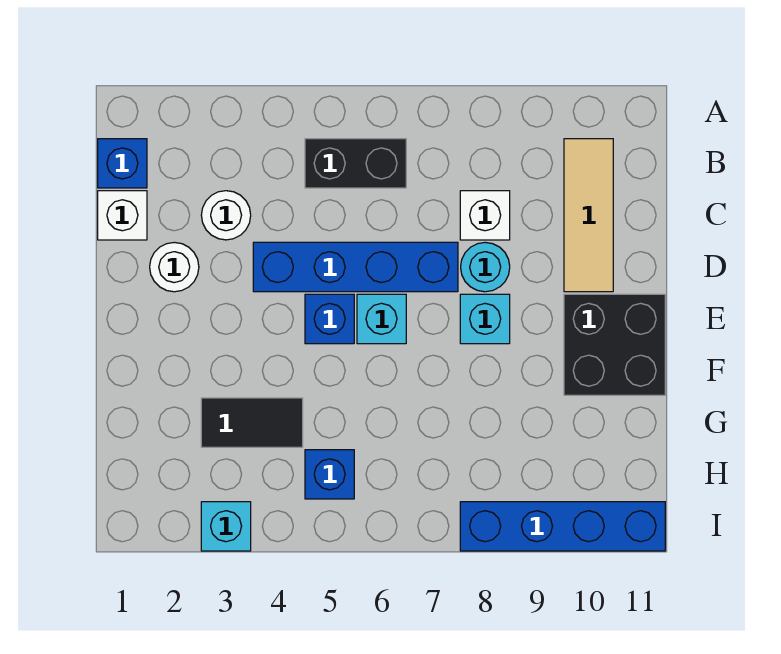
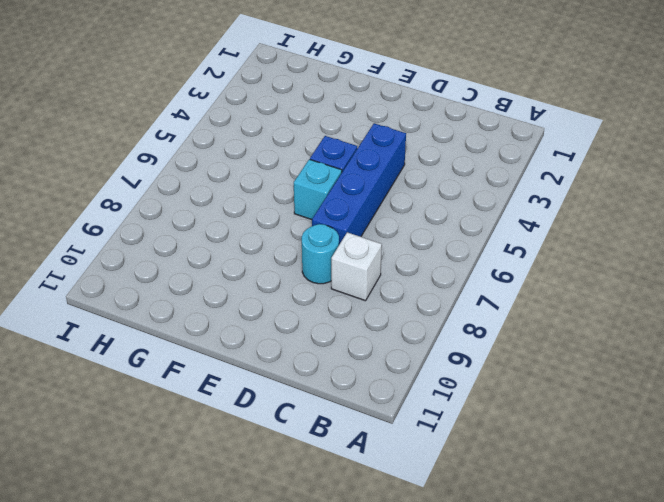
none -> blue 1x1 brick [98,139,147,188]
none -> black 1x2 brick [305,139,406,188]
none -> tan 1x3 tile [564,139,613,292]

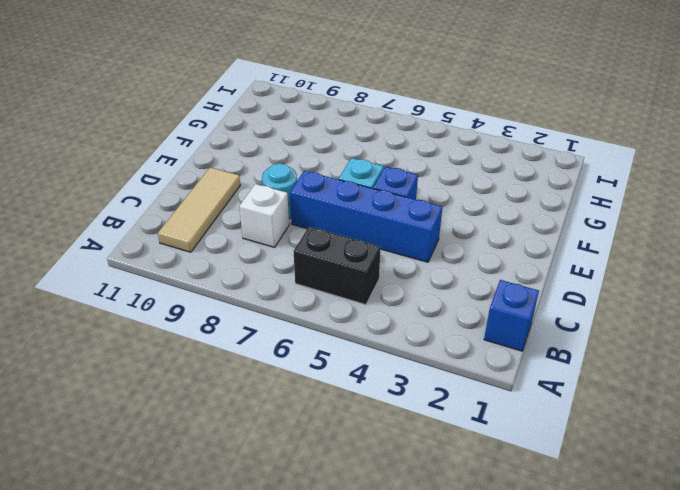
none -> white 1x1 brick [98,191,147,240]
none -> white 1x1 round brick [201,191,251,240]
none -> white 1x1 round brick [150,242,199,292]

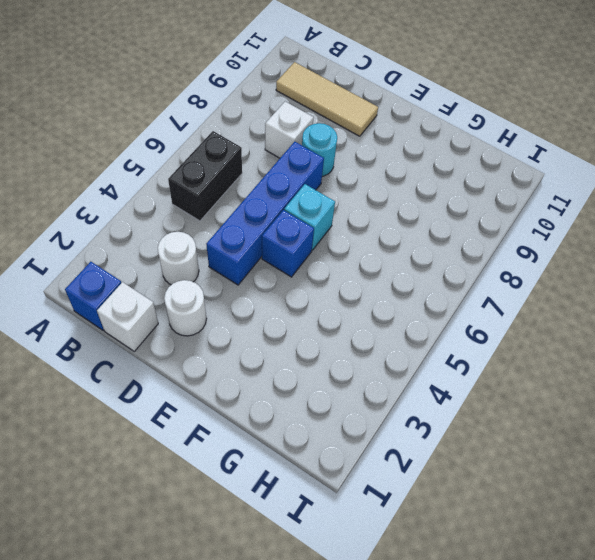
none -> cyan 1x1 brick [460,294,510,344]
none -> black 2x2 brick [564,294,665,395]
none -> black 1x2 tile [201,398,303,447]

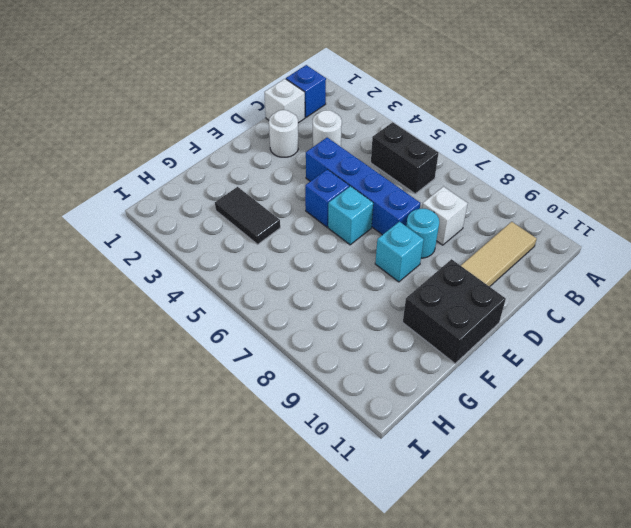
none -> blue 1x1 brick [305,450,354,499]
none -> cyan 1x1 brick [201,502,251,551]
none -> blue 1x4 brick [460,502,665,551]

